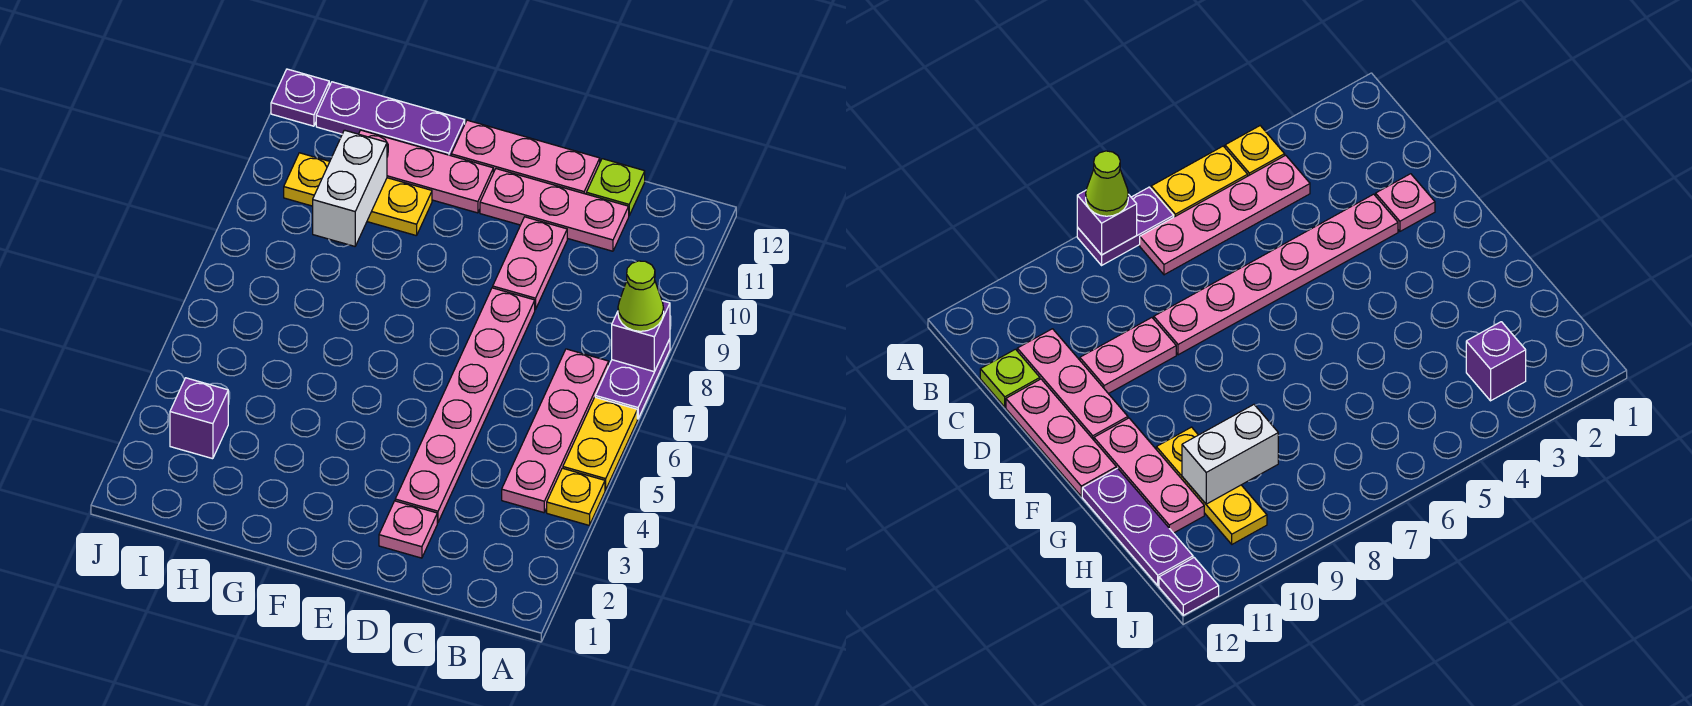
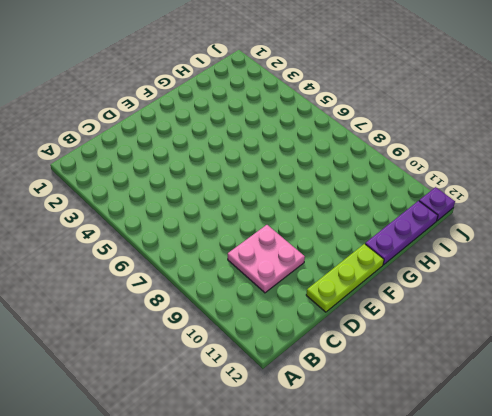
pink 2x2 plate [228,225,305,293] -> pink 1x2 plate [493,217,567,309]
lime 1x3 plate [306,244,384,312] -> pink 1x3 plate [451,120,600,194]
none -> yellow 1x1 plate [547,468,605,525]
none -> yellow 1x2 plate [563,397,637,490]
none -> purple 1x2 plate [595,339,670,419]

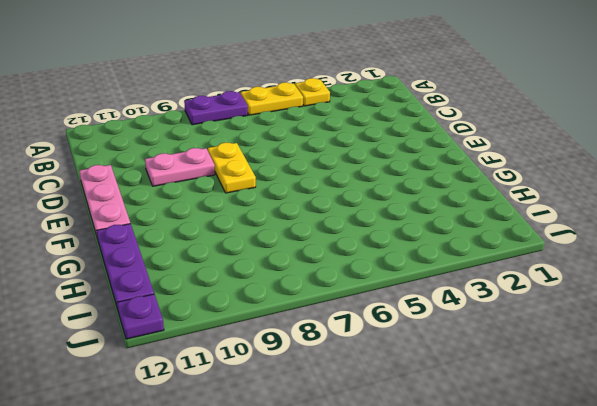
yellow 1x2 plate [208,143,256,193] -> pink 1x6 plate [395,288,535,523]
none -> pink 1x4 plate [502,349,609,513]
none -> pink 1x3 plate [480,169,629,251]
none -> lime 1x1 plate [586,159,645,215]

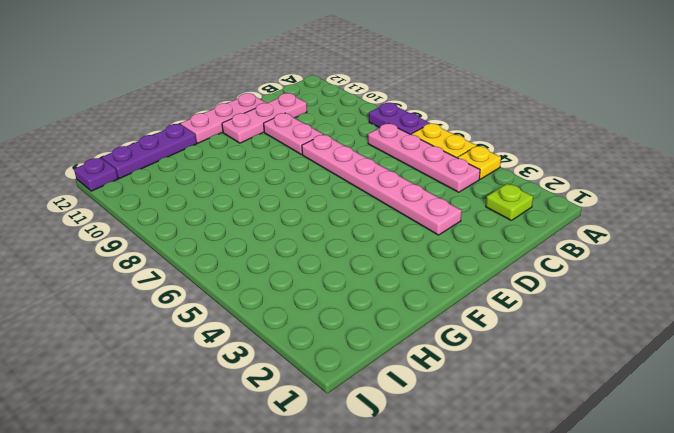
lime 1x1 plate [486,183,533,220] -> lime 1x1 plate moved to [586,159,645,215]
none -> pink 1x1 plate [379,501,437,558]
none -> pink 1x3 plate [359,130,493,213]
none -> yellow 1x3 plate [284,153,432,236]

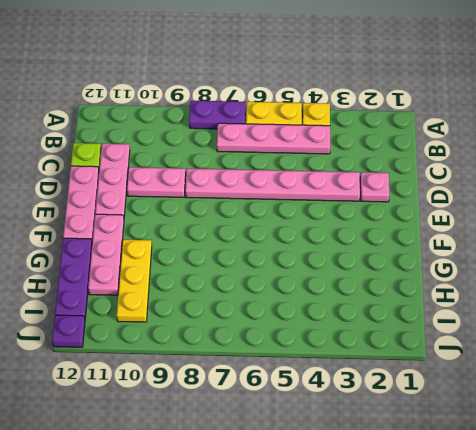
none -> purple 1x1 brick [170,378,228,459]
none -> purple 1x1 brick [612,301,670,372]
none -> white 1x2 brick [313,130,387,246]

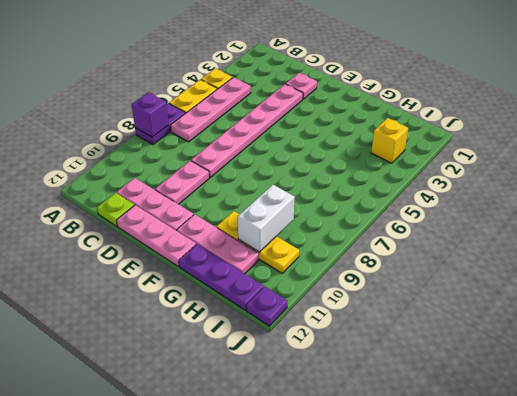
yellow 1x1 brick [371,118,408,163] -> purple 1x1 brick [170,378,228,459]
none -> lime 1x1 cone [618,261,664,331]

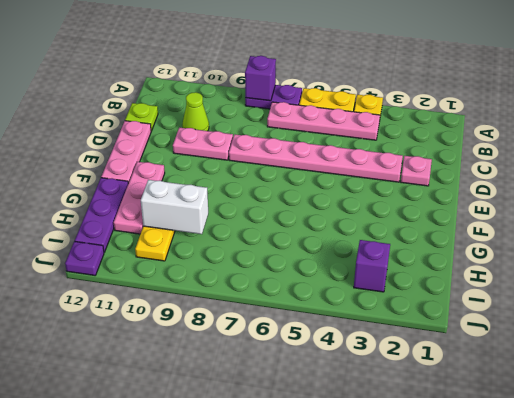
lime 1x1 cone [182,92,209,131] -> lime 1x1 cone moved to [618,261,664,331]
none -> pink 1x3 plate [480,169,629,251]

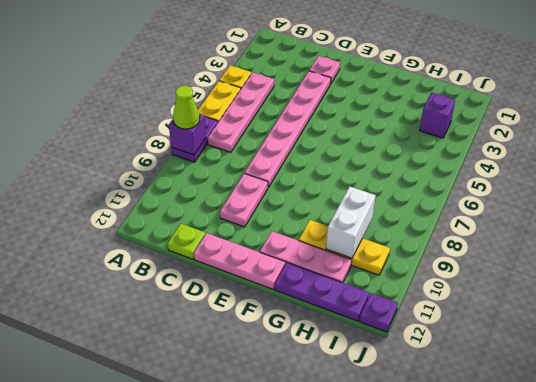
none -> pink 1x3 plate [480,169,629,251]

